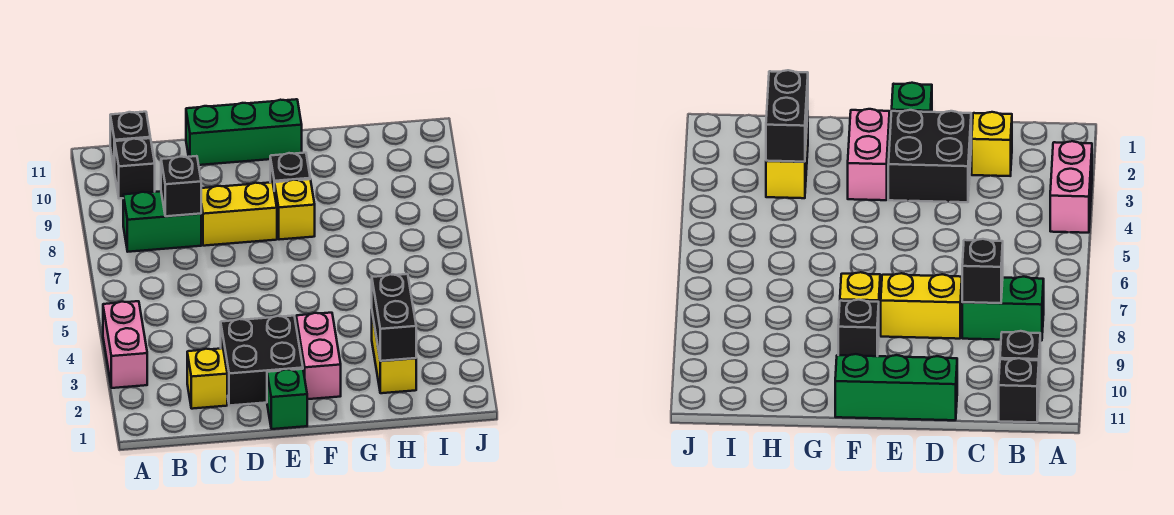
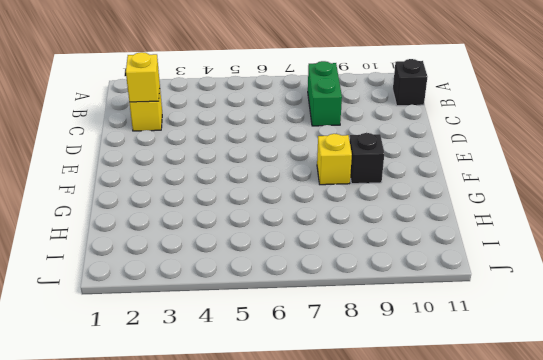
yellow 1x1 brick [126,52,160,102] -> none
none -> pink 1x2 brick [103,301,147,388]
none -> black 1x1 brick [115,138,155,198]
none -> black 2x2 brick [221,316,303,406]

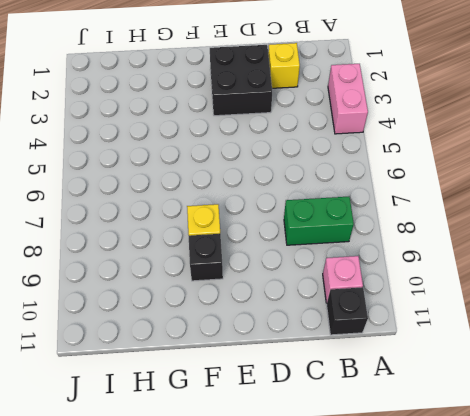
pink 1x1 brick [323,256,363,303] -> black 1x1 brick [115,138,155,198]
none -> yellow 1x2 brick [201,182,277,246]
none -> green 1x3 brick [186,99,302,165]
none -> green 1x1 brick [267,369,307,429]

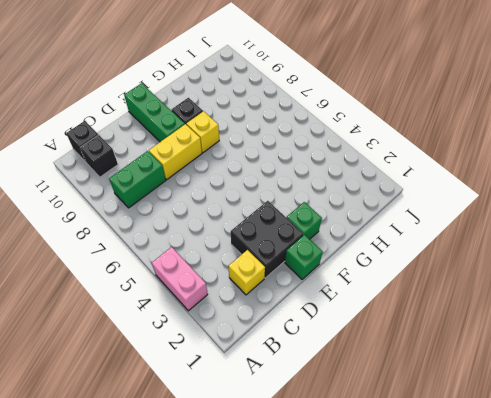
green 1x3 brick [124,83,185,142] -> green 1x3 brick turned to [186,99,302,165]
green 1x1 brick [287,202,322,239] -> pink 1x2 brick [296,313,341,399]
none -> yellow 1x2 brick [372,313,416,393]
none -> black 1x1 brick [161,156,201,216]
none -> black 1x2 brick [372,274,416,361]

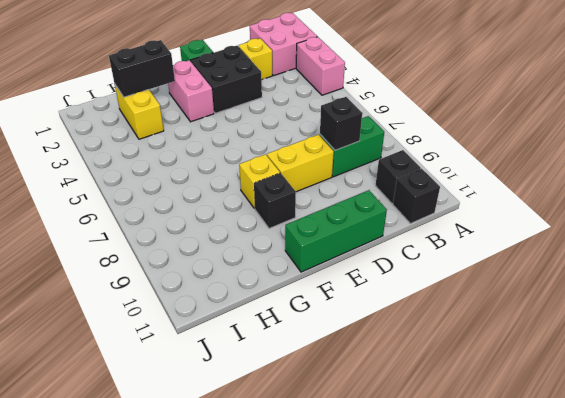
pink 2x2 brick [250,13,317,75] -> none
black 1x2 brick [109,40,175,97] -> black 1x2 brick turned to [372,274,416,361]

